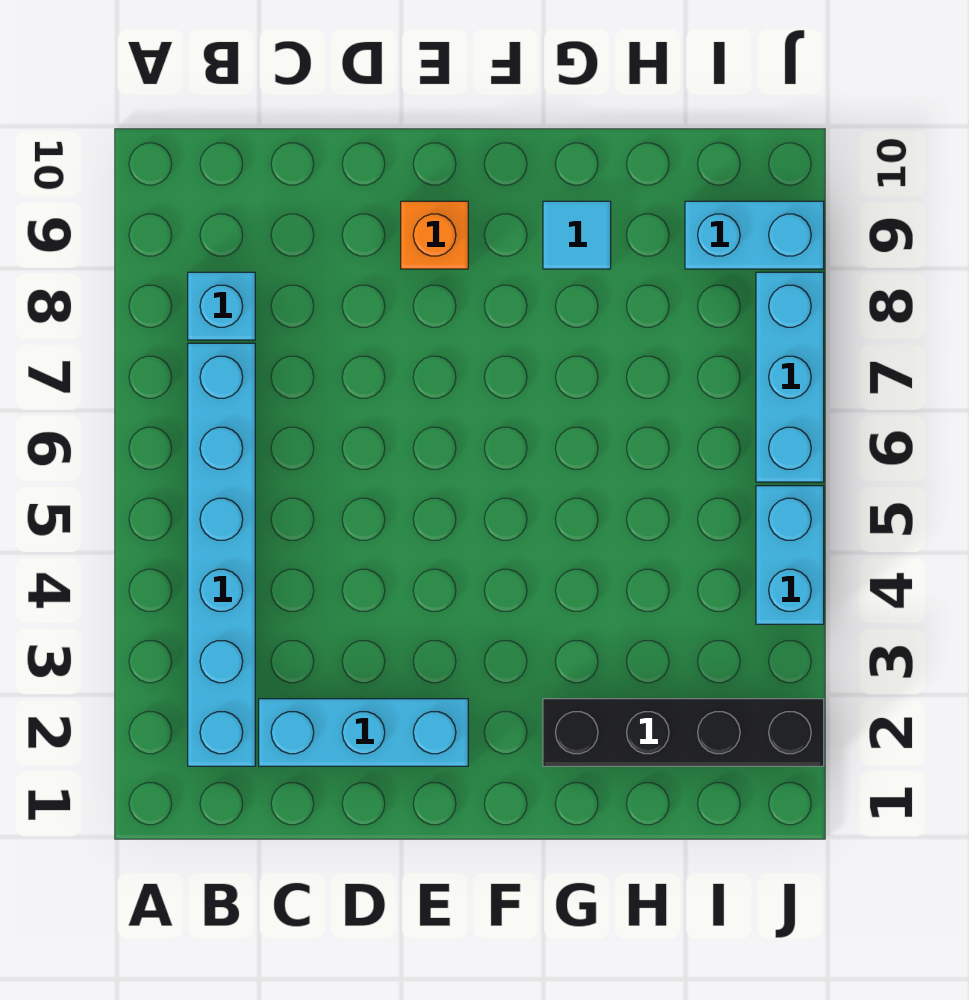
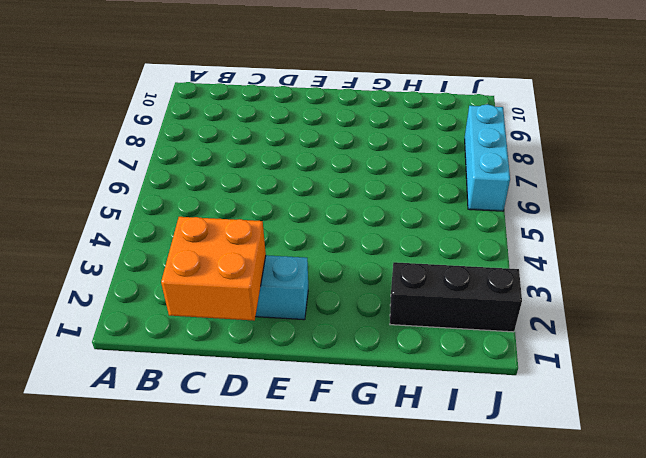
orange 2x2 brick [161,217,266,321] -> none
black 1x3 brick [390,262,522,332] -> black 1x4 brick [543,699,824,766]
none -> cyan 1x6 brick [188,343,255,766]
none -> cyan 1x1 brick [188,272,255,340]

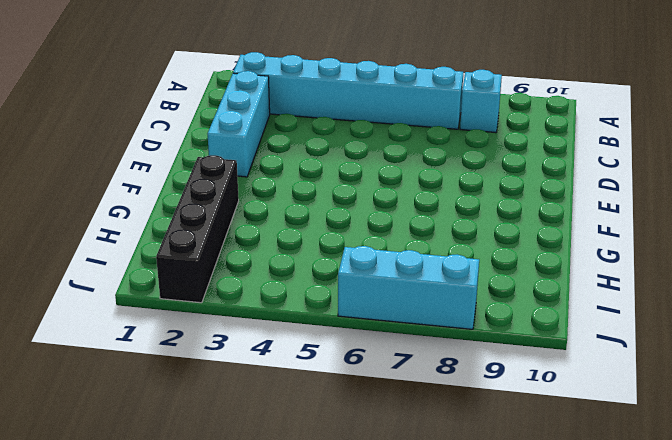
none -> orange 1x1 brick [401,201,468,269]
none -> cyan 1x1 tile [543,201,611,269]

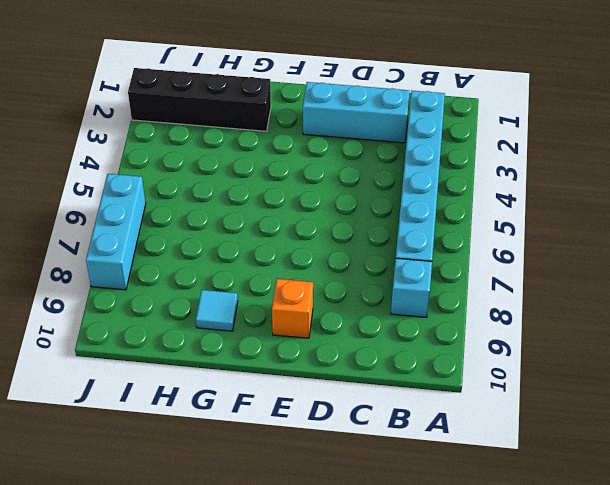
none -> cyan 1x2 brick [685,201,824,269]
none -> cyan 1x2 brick [756,486,824,624]

